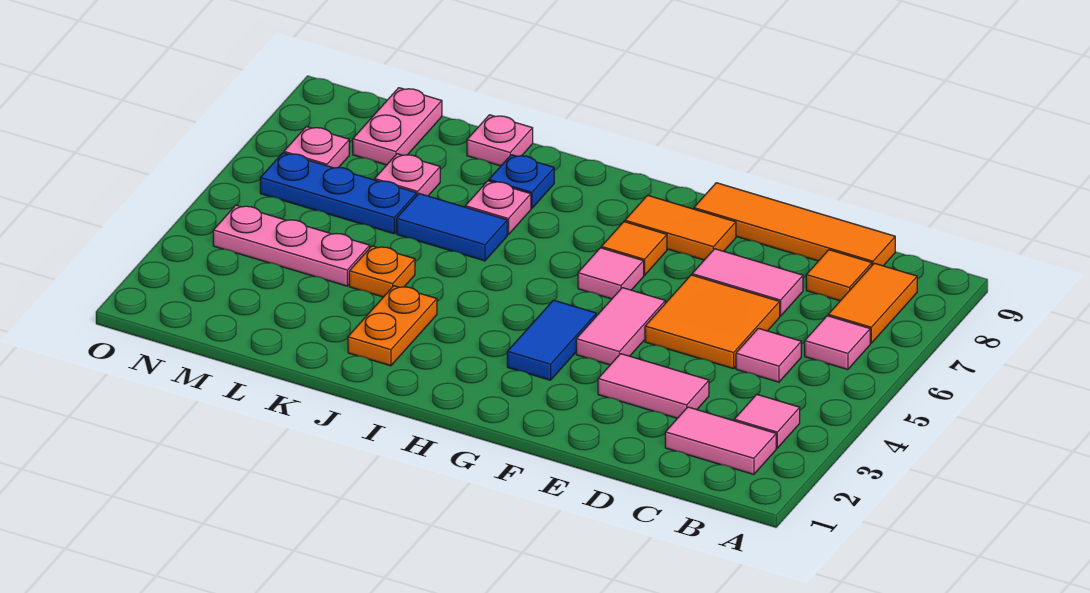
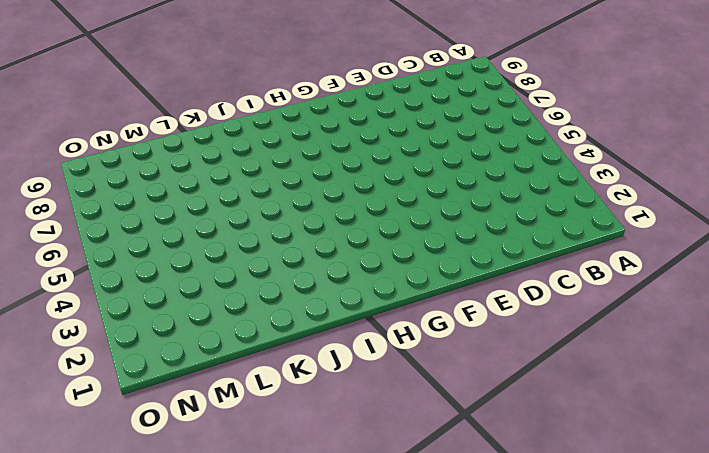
none -> pink 1x2 tile [665,407,776,474]
none -> pink 1x1 tile [734,394,800,448]
none -> pink 1x1 tile [805,316,870,370]

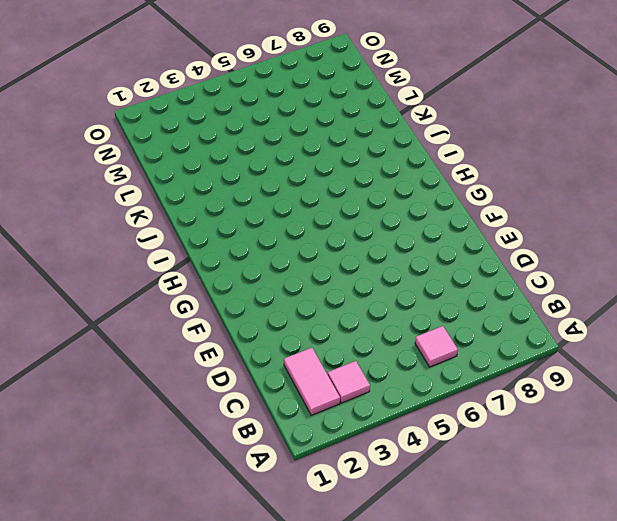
none -> orange 1x2 tile [828,263,917,343]
none -> pink 1x1 tile [736,328,801,382]
none -> orange 1x1 tile [806,250,872,301]

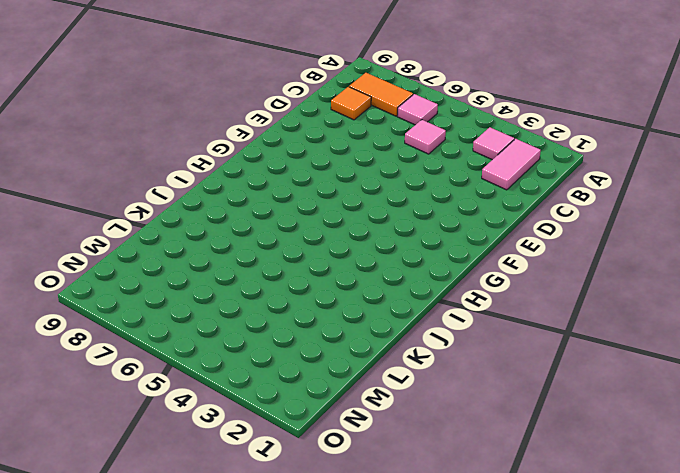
none -> orange 1x4 tile [694,183,895,266]
none -> pink 1x2 tile [598,354,709,418]
none -> orange 2x2 tile [645,275,780,369]

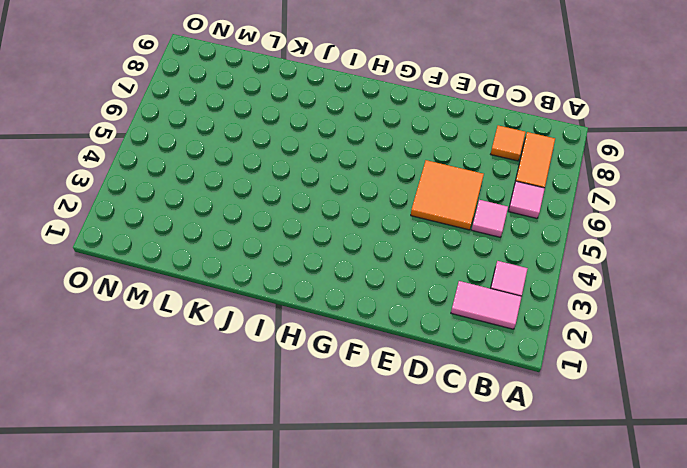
none -> orange 1x4 tile [694,183,895,266]
none -> pink 1x2 tile [598,354,709,418]
none -> pink 1x2 tile [692,249,803,316]

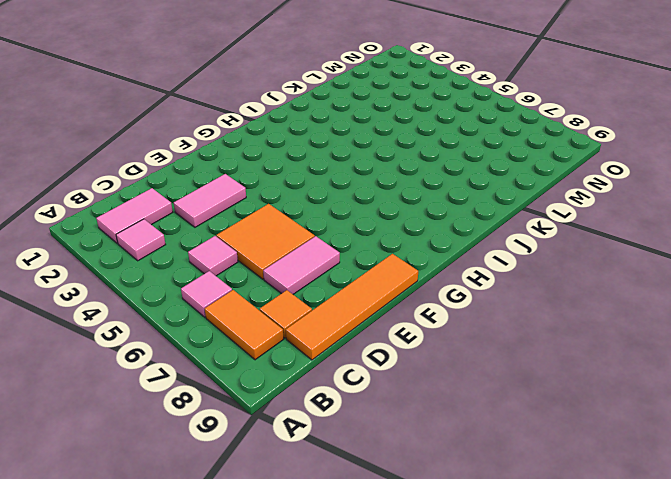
none -> pink 1x2 tile [576,288,665,365]
none -> orange 1x2 tile [625,195,736,260]
none -> blue 1x2 tile [507,300,596,380]

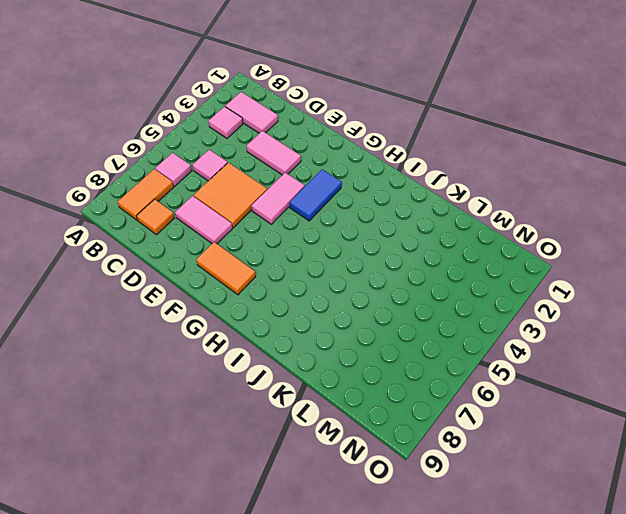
none -> orange 1x4 tile [694,183,895,266]
none -> pink 1x1 tile [578,248,644,299]
none -> orange 1x1 tile [601,222,667,275]

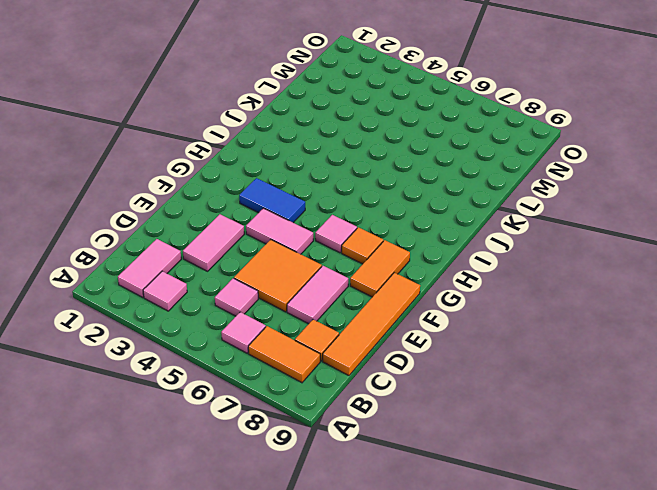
none -> orange 1x2 plate [348,286,437,366]
none -> blue 1x2 tile [397,194,507,261]
none -> pink 1x1 plate [465,181,531,235]

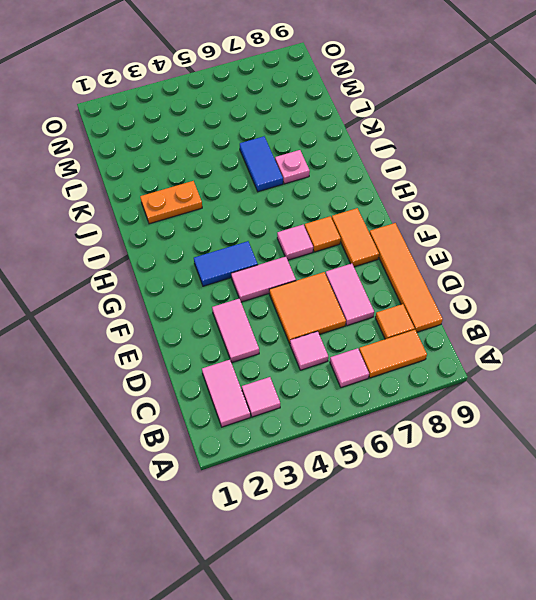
none -> blue 1x1 plate [489,155,554,208]
none -> orange 1x1 plate [349,246,415,297]
none -> pink 1x1 plate [467,115,533,166]

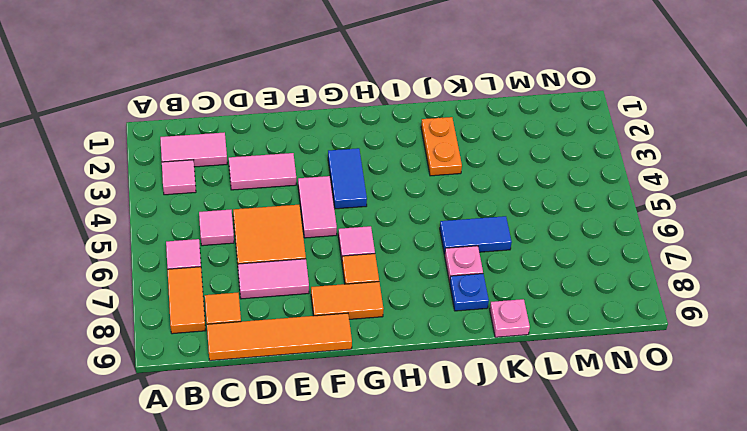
none -> orange 1x1 plate [349,246,415,297]
none -> pink 1x3 plate [213,205,370,286]
none -> blue 1x3 plate [260,153,417,234]

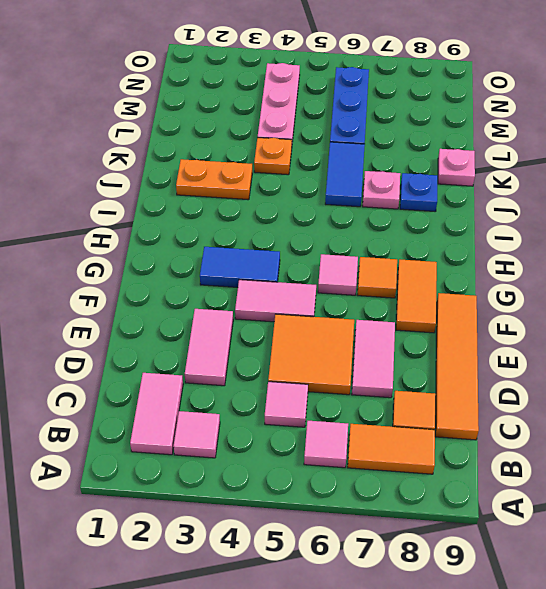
none -> pink 1x1 plate [375,154,440,196]
none -> pink 1x2 plate [353,88,442,165]
none -> pink 1x1 plate [284,127,349,168]

